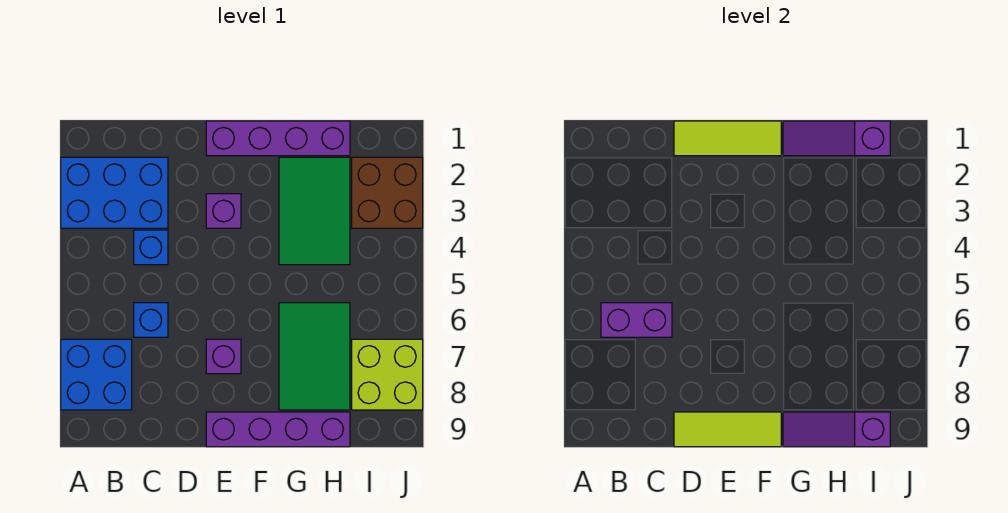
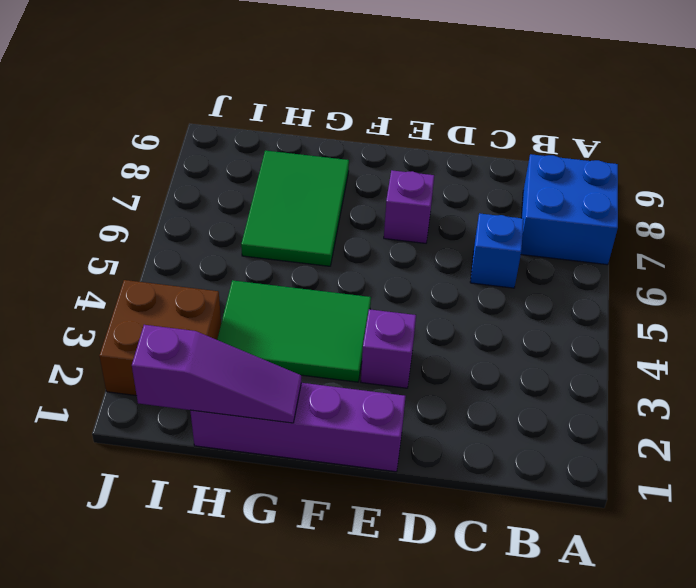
green 2x3 tile [217,280,371,382] -> green 2x3 tile turned to [279,157,350,265]
none -> blue 2x3 brick [61,157,168,228]
none -> blue 1x1 brick [134,230,168,265]
none -> purple 1x4 brick [206,412,350,447]

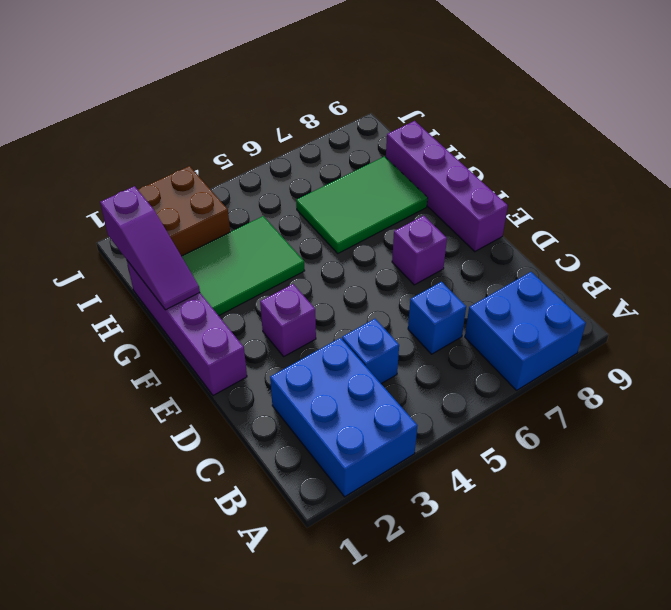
none -> lime 2x2 brick [352,339,423,410]
none -> purple 1x2 brick [601,303,672,337]
none -> lime 1x3 tile [674,121,781,156]

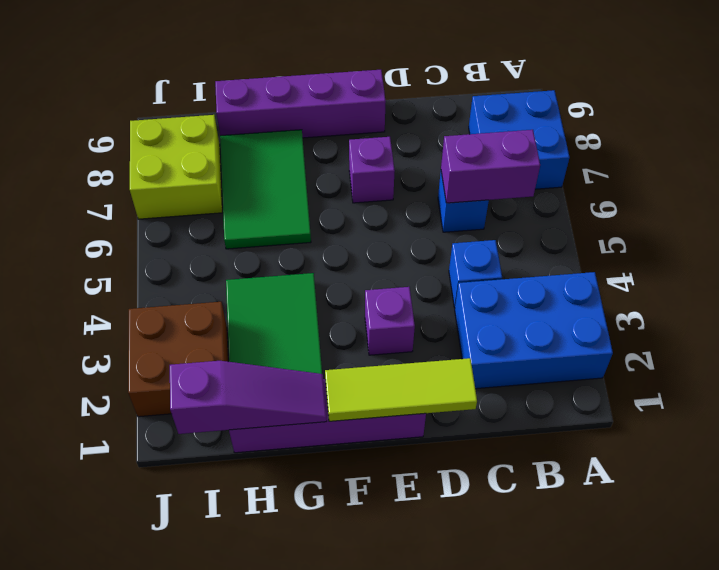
none -> lime 1x3 tile [674,412,781,447]
none -> purple 1x3 slope [783,412,890,447]

